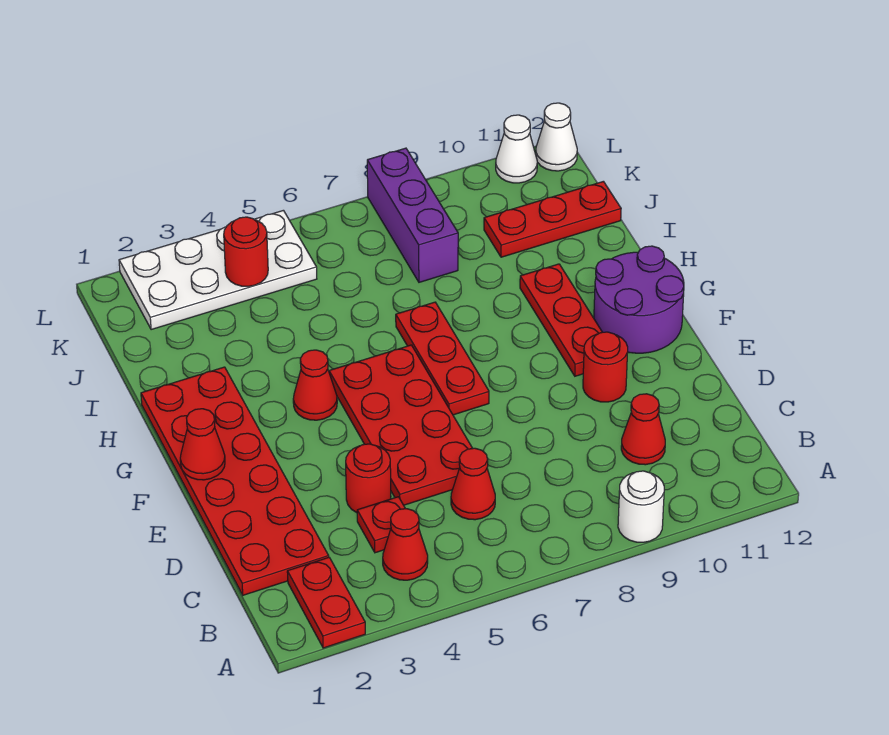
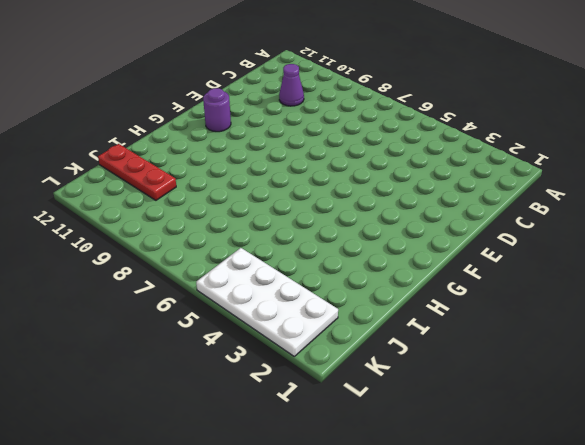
purple 1x1 cone [279,64,304,106] -> red 1x1 cone [621,394,665,465]
purple 1x1 round brick [203,88,231,132] -> purple 2x2 round brick [594,246,684,353]
none -> red 1x2 plate [287,557,365,648]
none -> white 1x1 round brick [618,471,664,542]
none -> red 1x1 cone [383,509,428,580]

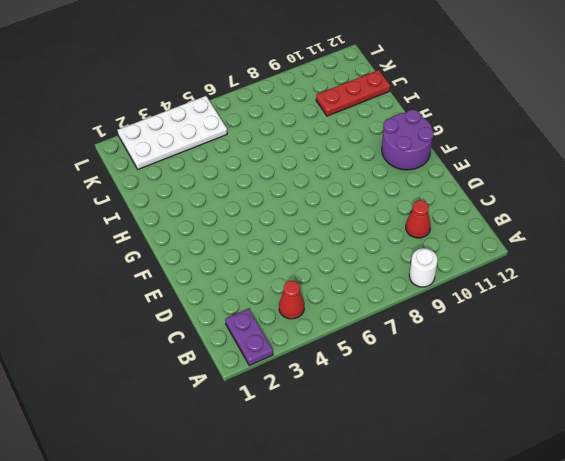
purple 1x2 plate [225,309,273,366] -> red 1x2 plate [287,557,365,648]
none -> red 2x6 plate [141,367,329,595]
none -> red 1x1 plate [357,497,405,553]
none -> red 1x1 cone [451,448,495,520]

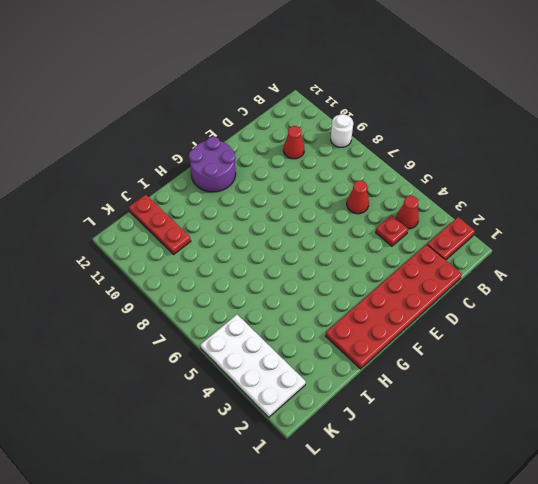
none -> red 1x1 round brick [346,444,391,513]
none -> red 2x4 plate [329,345,473,505]
none -> red 1x1 round brick [583,332,628,402]

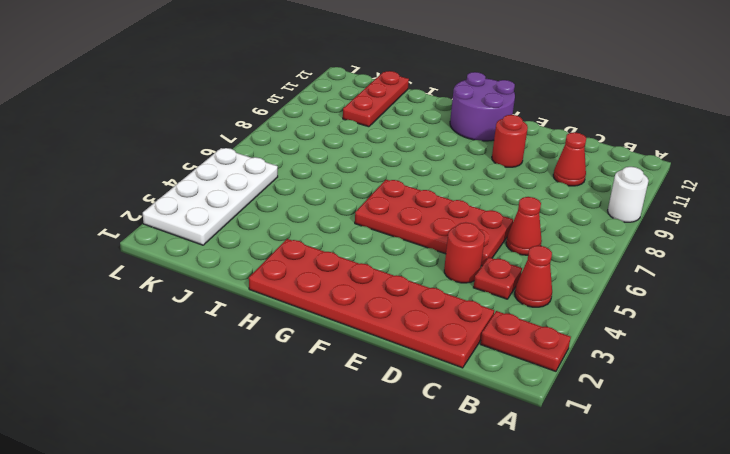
none -> red 1x3 plate [396,302,489,415]
none -> red 1x3 plate [520,264,602,376]
none -> red 1x1 cone [293,350,337,420]

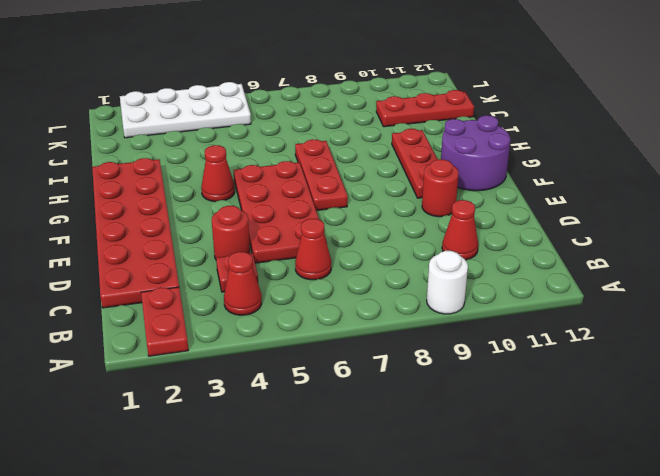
none -> purple 1x3 brick [367,148,458,282]
none -> white 1x1 cone [496,115,537,183]
none -> white 1x1 cone [536,103,577,171]

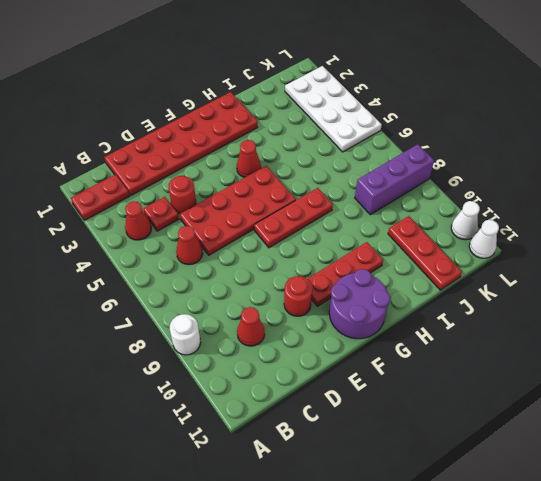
none -> red 1x1 cone [180,409,225,480]
none -> red 1x1 round brick [224,217,268,286]

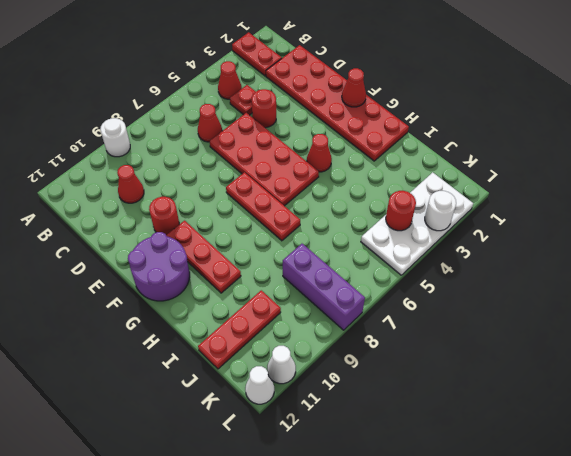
white 1x1 round brick [425,191,456,231] -> none

